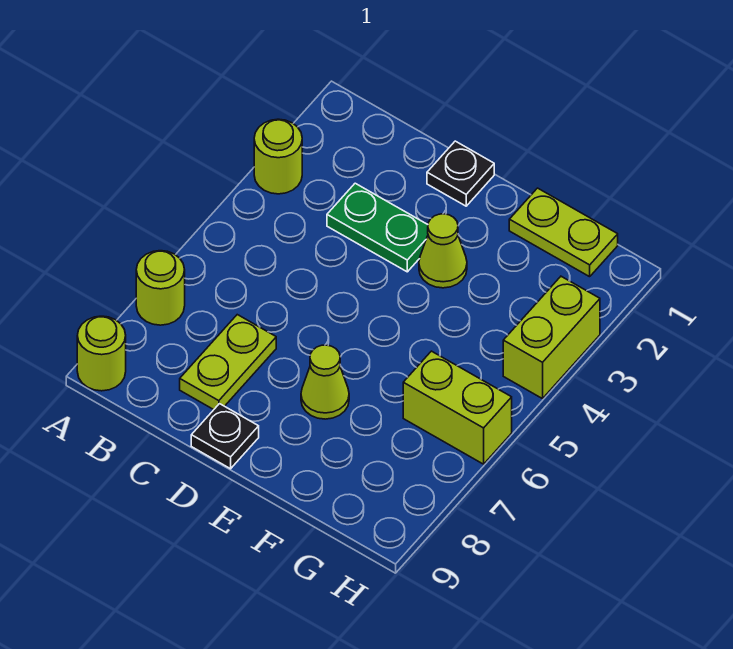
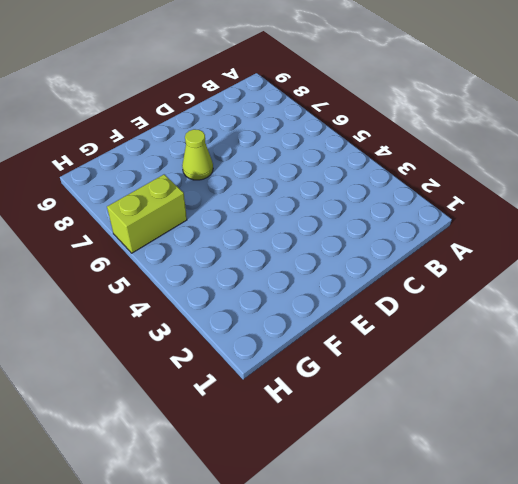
none -> lime 1x1 round brick [254,119,302,194]
none -> lime 1x1 round brick [136,251,185,325]
none -> lime 1x1 round brick [77,316,126,391]

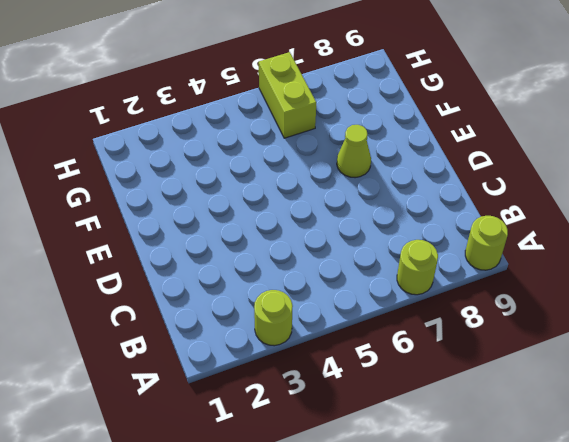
none -> green 1x2 plate [327,183,428,272]
none -> lime 1x2 plate [180,315,276,410]
none -> black 1x1 plate [427,141,494,206]

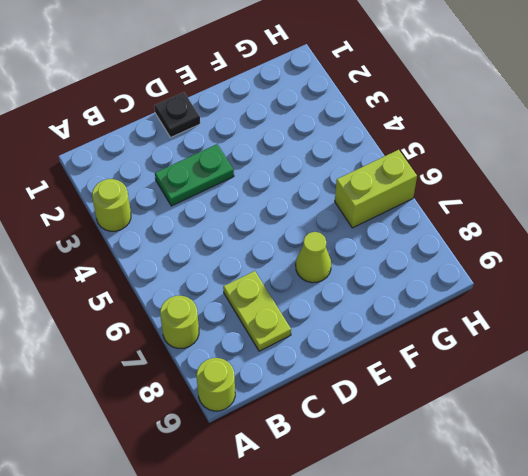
none -> black 1x1 plate [191,404,259,469]
none -> lime 1x1 cone [419,214,467,288]
none -> lime 1x2 plate [509,188,618,277]

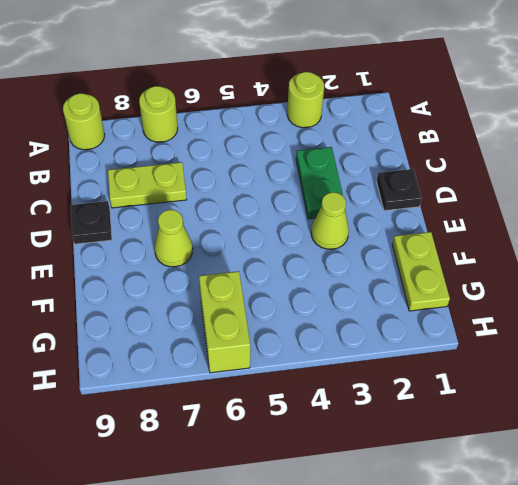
none -> lime 1x2 brick [503,276,600,399]

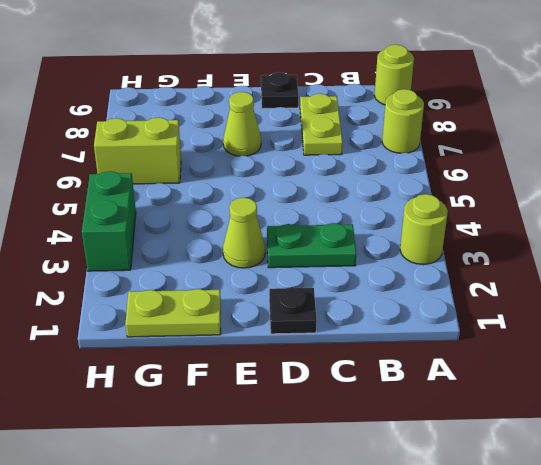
green 1x2 brick [82,171,136,271] -> lime 1x2 brick [503,276,600,399]

